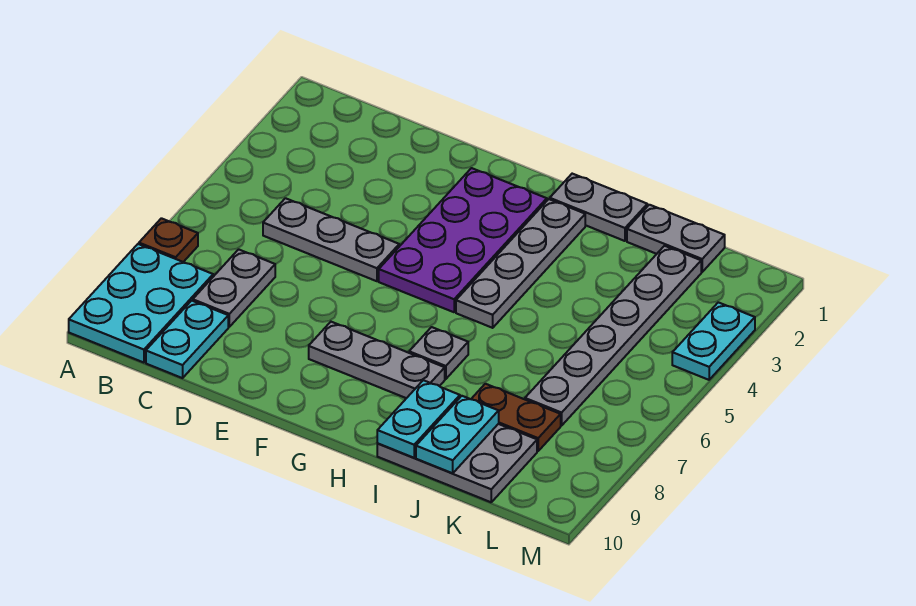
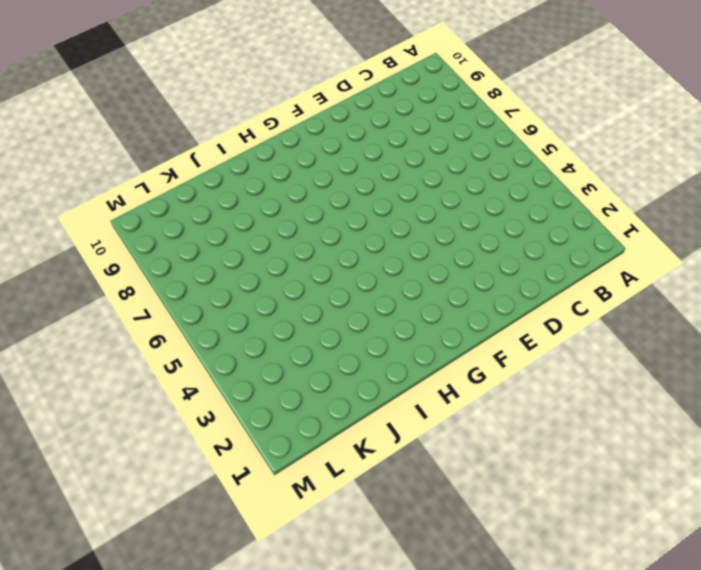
none -> brown 1x1 plate [139,218,198,262]
none -> cyan 2x3 plate [69,244,213,363]
none -> grey 1x3 plate [263,198,399,281]

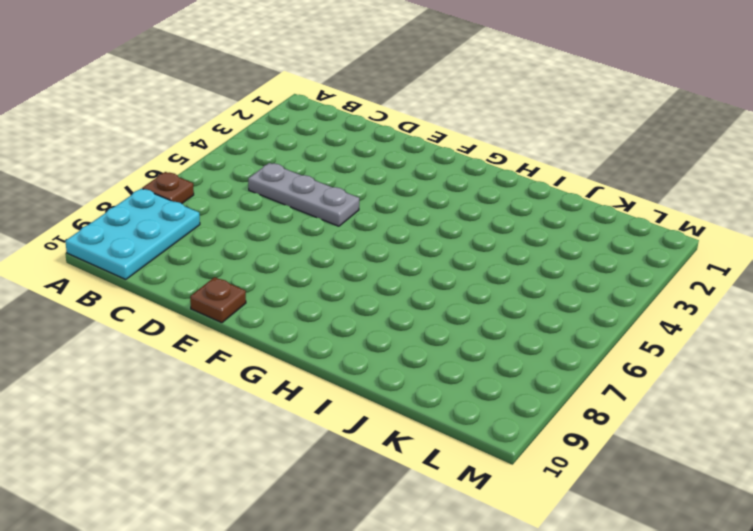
brown 1x1 plate [190,277,246,323] -> none
none -> grey 1x2 plate [193,249,275,327]
none -> cyan 1x2 plate [146,301,228,378]
none -> purple 2x4 plate [379,168,547,312]

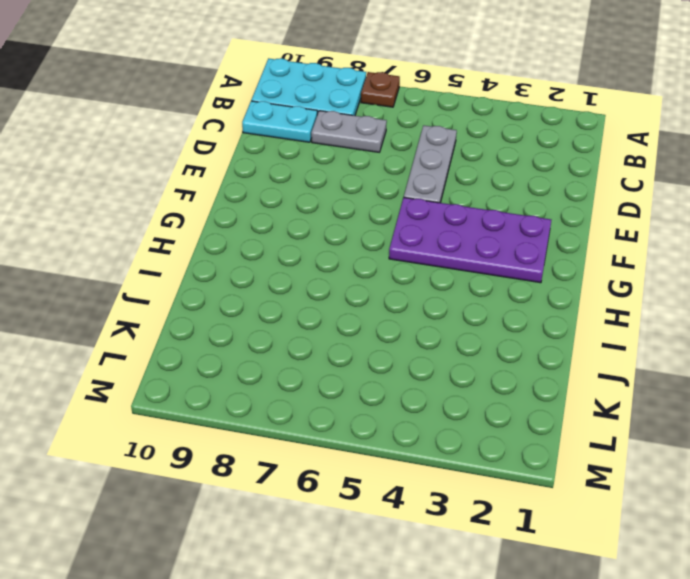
none -> grey 1x3 plate [309,322,445,398]
none -> grey 1x2 plate [550,174,647,241]
none -> grey 1x4 plate [456,199,585,328]

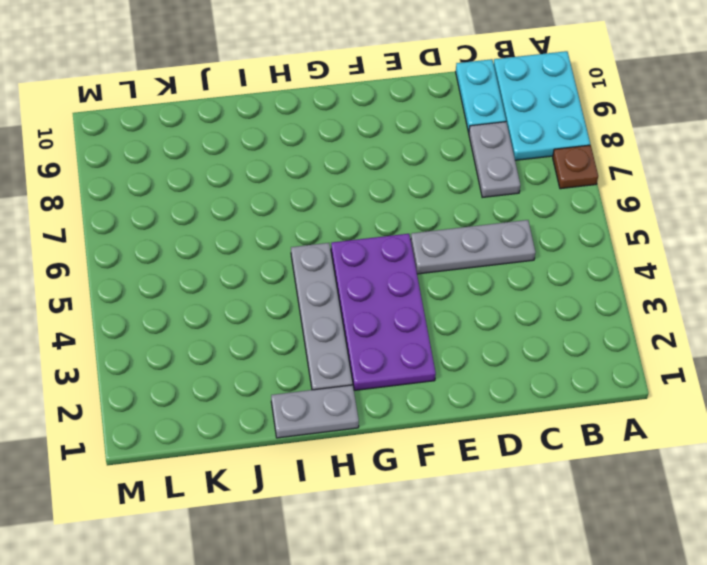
none -> grey 1x3 plate [309,322,445,398]
none -> grey 1x1 plate [409,327,468,379]
none -> grey 2x3 plate [377,424,537,502]

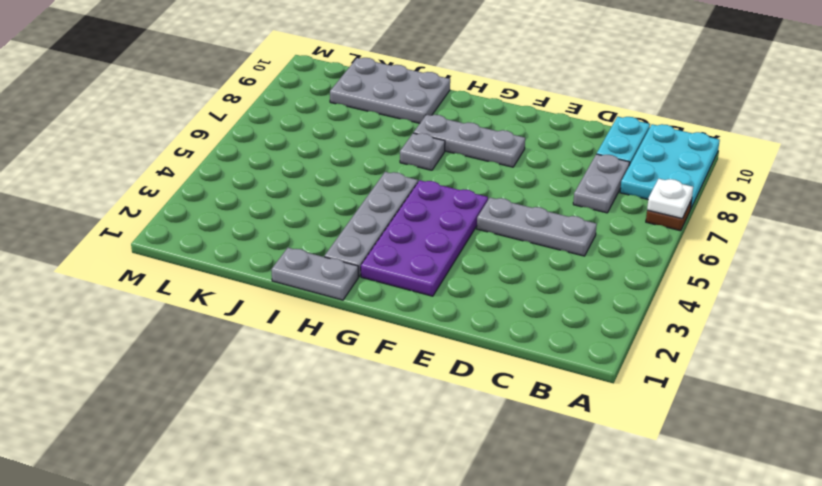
white 1x1 plate [647,179,693,218] -> none
none -> grey 1x2 plate [627,205,725,272]
none -> brown 1x2 plate [472,384,561,451]
none -> grey 1x6 plate [525,246,701,426]

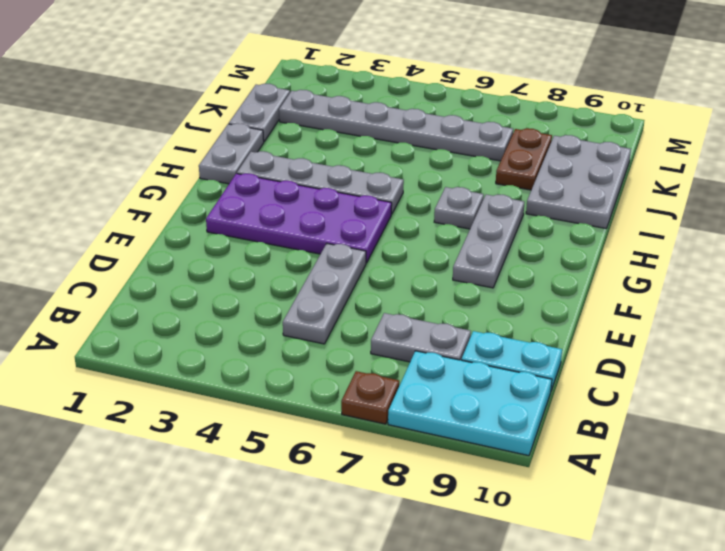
none -> cyan 1x2 plate [672,302,755,380]
none -> cyan 1x2 plate [377,380,460,458]
none -> cyan 1x2 plate [416,396,499,473]

